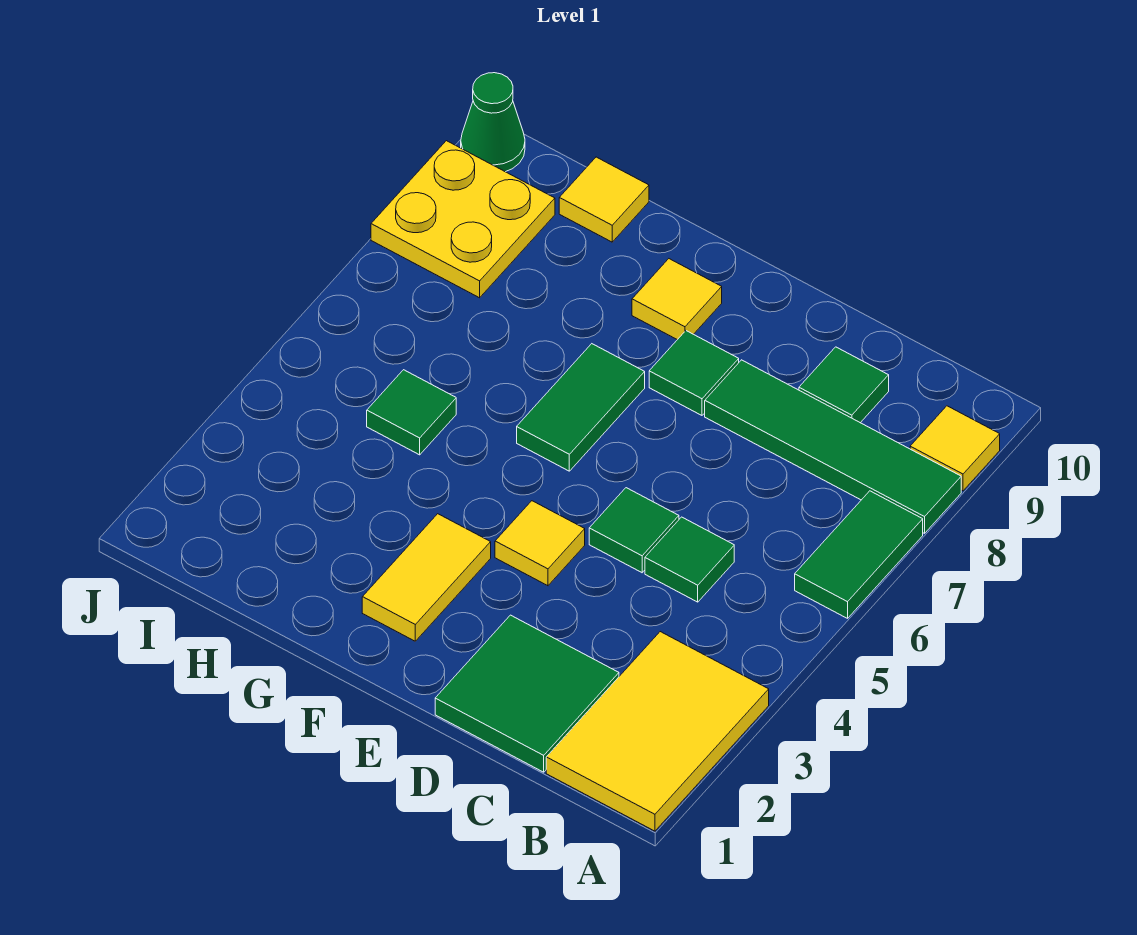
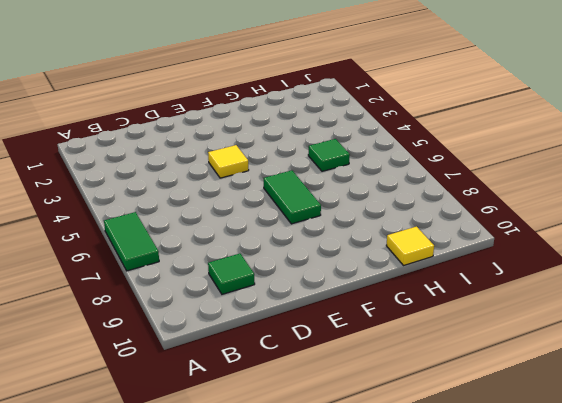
none -> yellow 2x3 tile [546,632,769,831]
none -> green 1x4 tile [705,360,961,533]
none -> yellow 1x1 tile [910,406,1000,491]

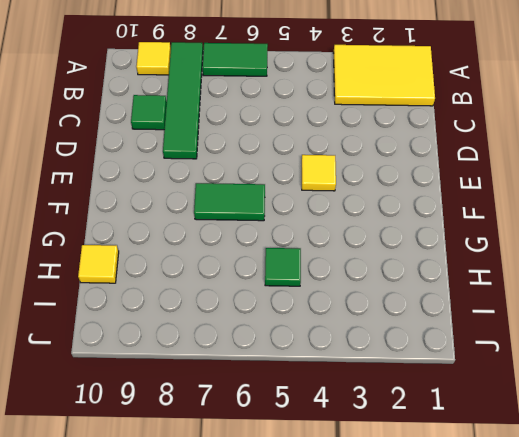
none -> green 2x2 tile [435,615,619,772]
none -> green 1x1 tile [645,517,734,602]
none -> green 1x1 tile [589,488,679,573]

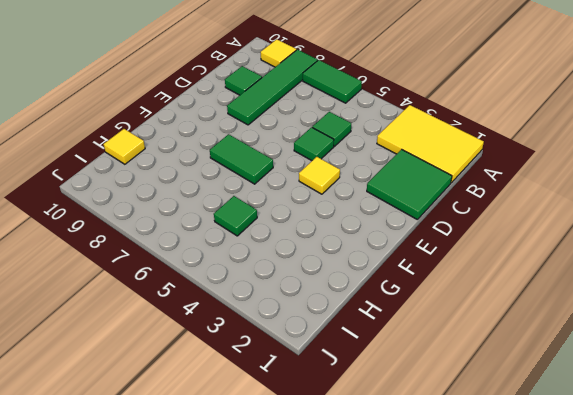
none -> green 1x1 tile [649,331,739,415]
none -> yellow 1x2 tile [362,514,491,641]
none -> yellow 1x1 tile [632,259,722,340]

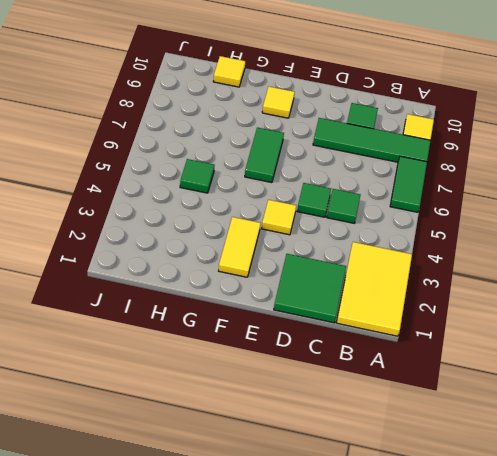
none -> green 1x1 tile [649,331,739,415]
none -> yellow 2x2 plate [371,141,555,298]
none -> green 1x1 cone [461,73,525,172]

